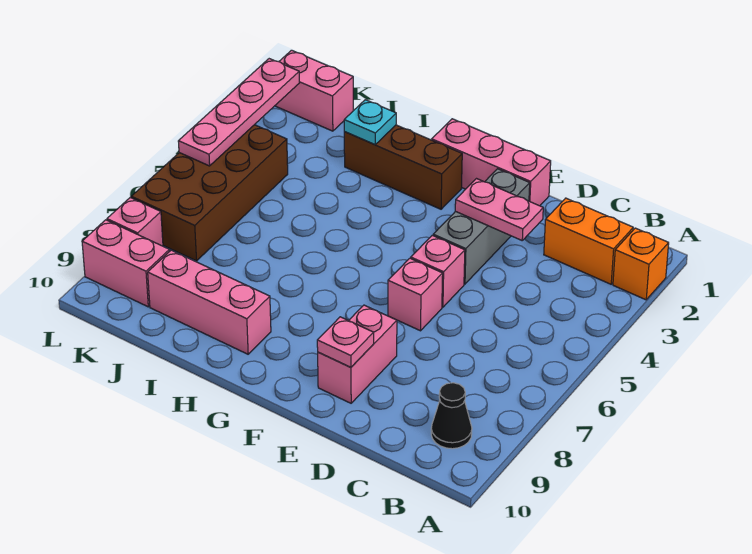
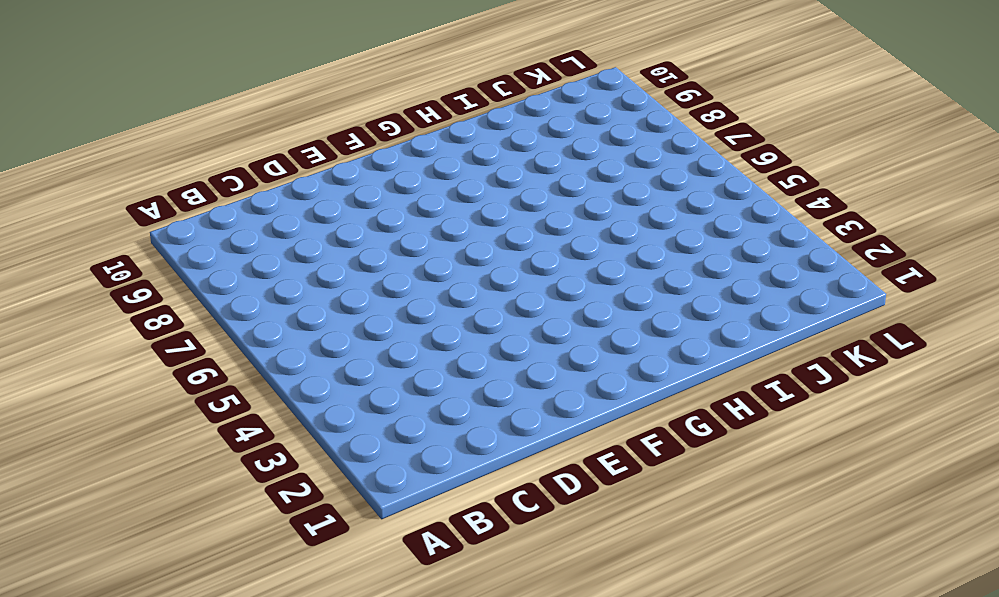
none -> orange 1x1 brick [613,228,669,300]
none -> orange 1x2 brick [544,198,633,284]
none -> black 1x1 cone [431,383,472,449]

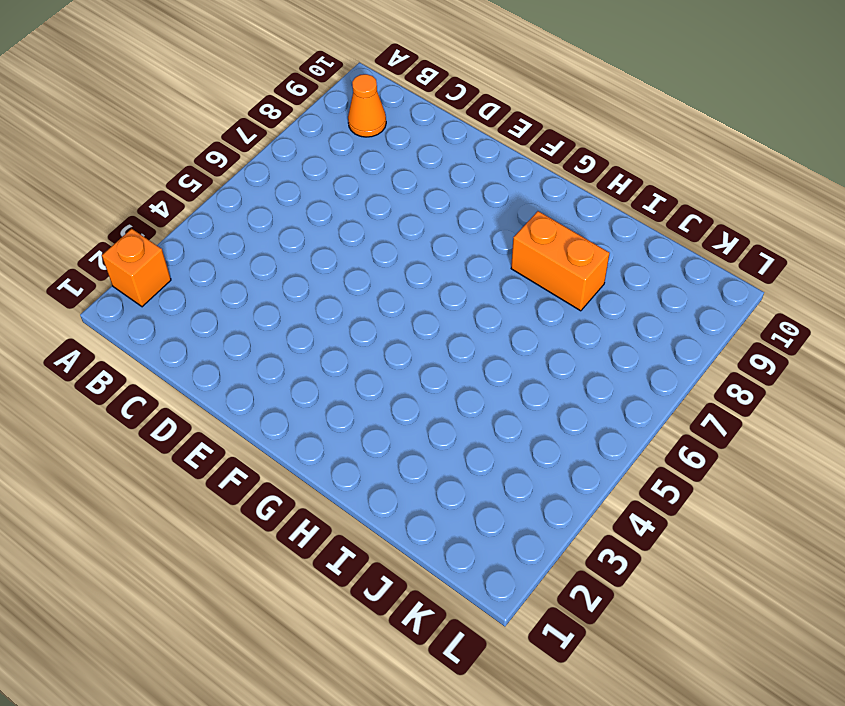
orange 1x1 cone [348,74,386,137] -> black 1x1 cone [431,383,472,449]
orange 1x2 brick [511,211,610,311] -> orange 1x2 brick moved to [544,198,633,284]
none -> pink 1x3 brick [432,119,551,206]
none -> grey 1x3 brick [433,169,530,284]
none -> pink 1x1 brick [411,235,465,307]

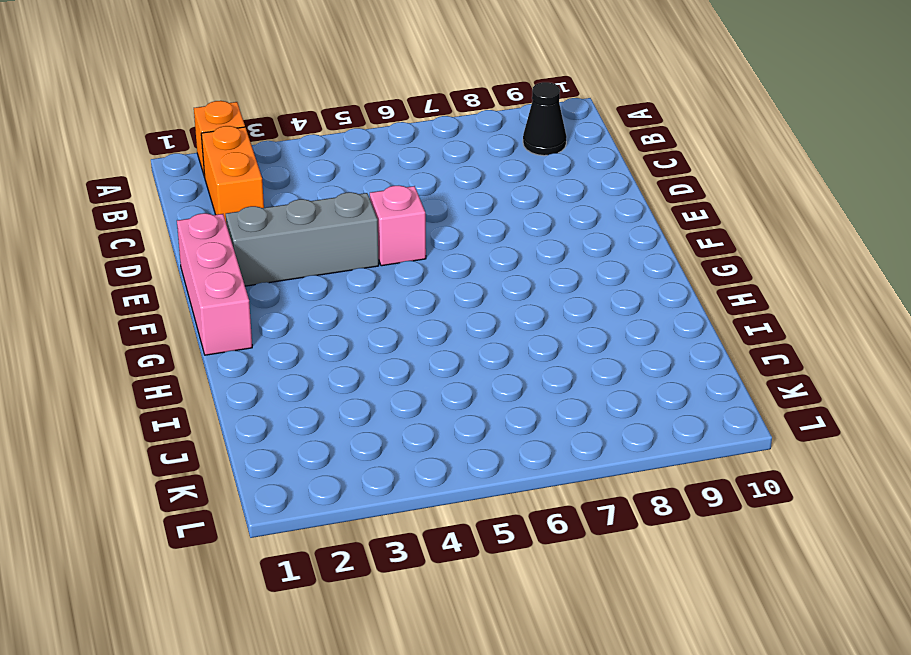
none -> pink 1x1 brick [388,258,443,331]
none -> pink 1x2 brick [318,305,397,403]
none -> brown 1x3 brick [344,125,462,209]

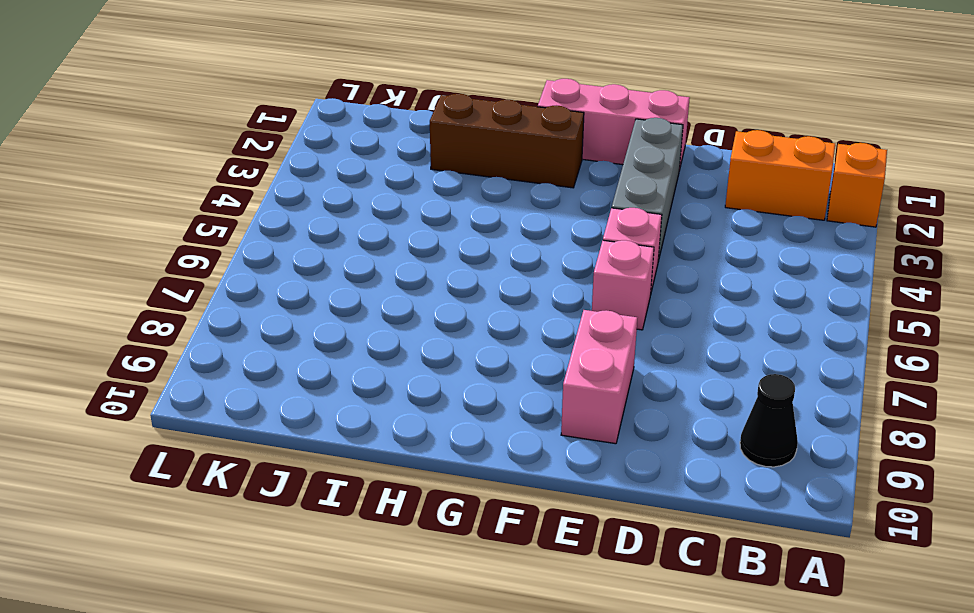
none -> pink 1x3 brick [148,250,271,354]
none -> pink 1x2 brick [275,50,353,131]
none -> brown 2x4 brick [131,125,288,261]

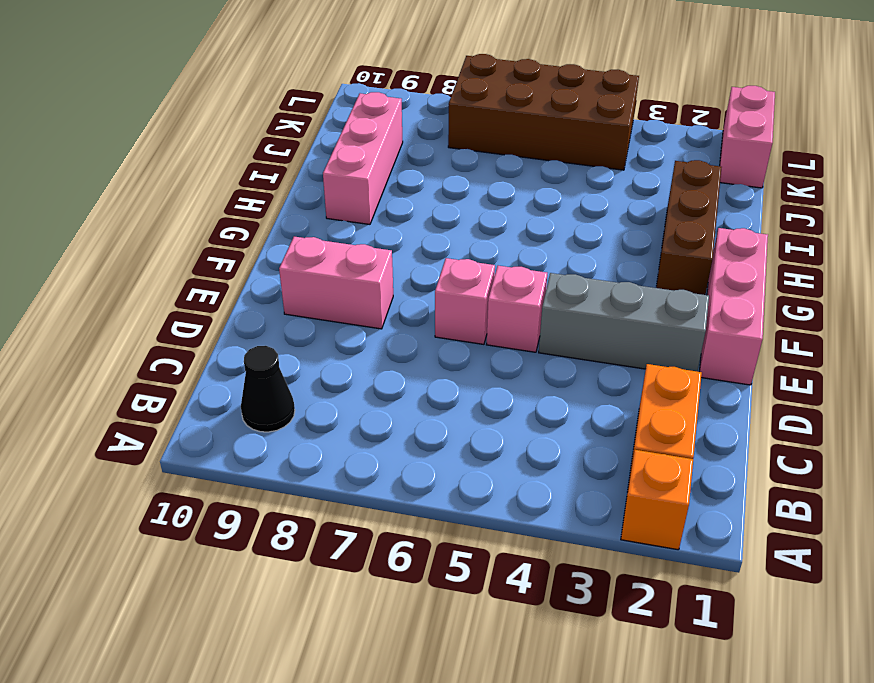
none -> pink 1x2 brick [82,220,170,307]
none -> pink 1x1 brick [107,198,163,246]
none -> pink 1x2 plate [455,179,543,240]

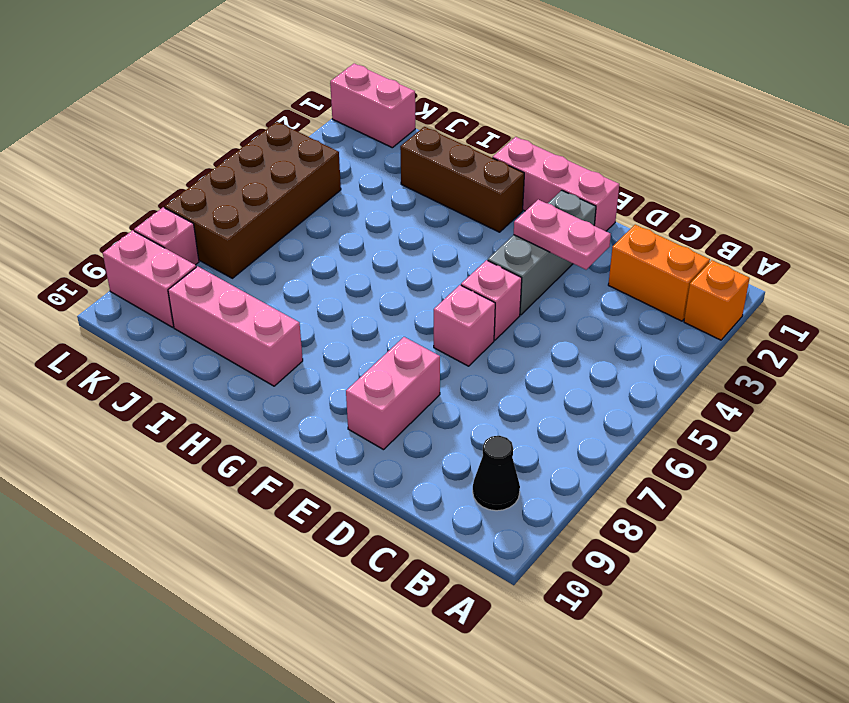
none -> pink 1x1 plate [317,317,374,367]
none -> cyan 1x1 plate [344,100,396,145]
none -> pink 1x4 plate [178,59,300,166]

